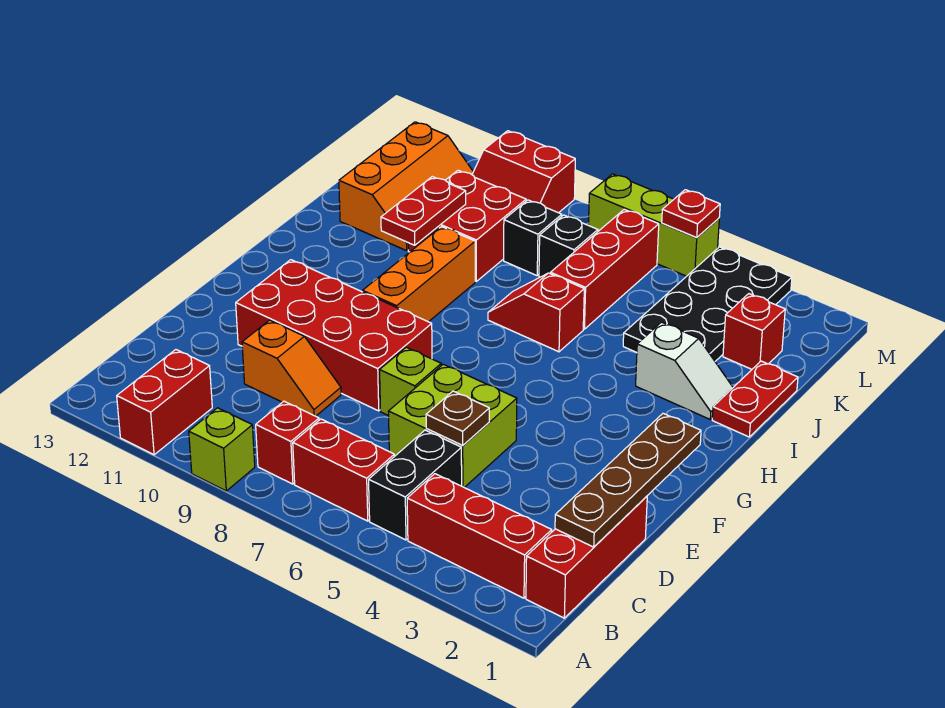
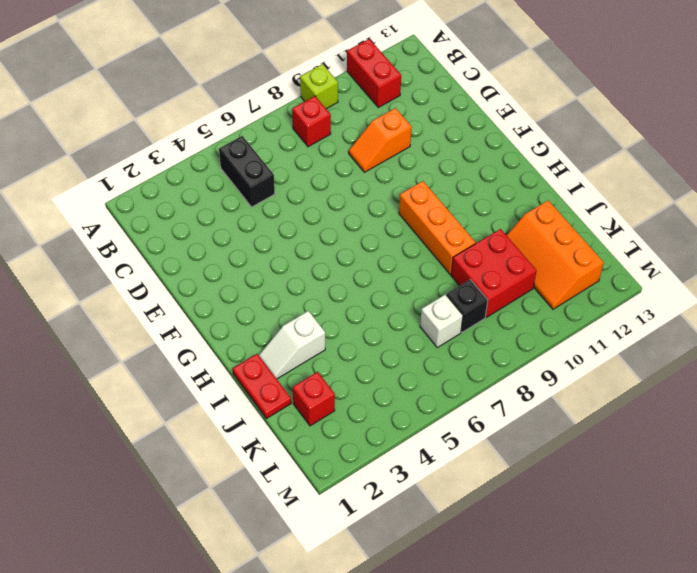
white 1x1 brick [420,295,463,347] -> black 1x1 brick [539,215,598,277]
none -> red 1x3 brick [526,496,647,618]
none -> red 1x3 brick [407,474,552,598]
none -> red 1x2 brick [293,419,395,521]

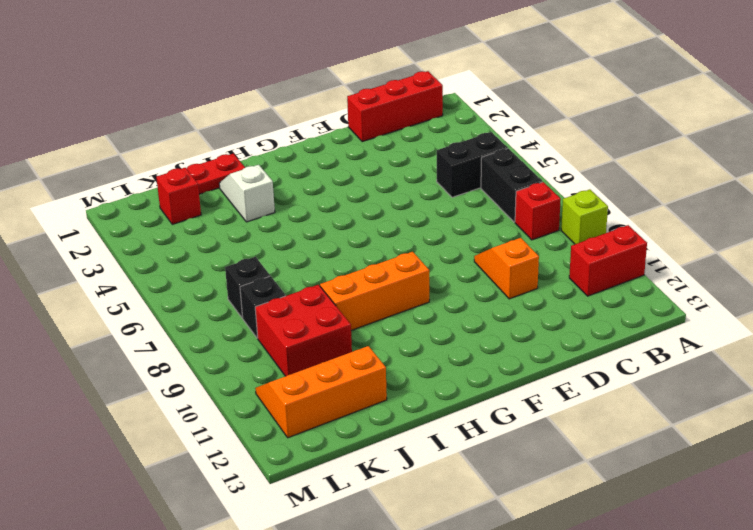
black 1x2 brick [481,148,542,222] -> red 1x2 brick [293,419,395,521]
none -> red 1x3 brick [407,474,552,598]
none -> lime 2x2 brick [388,364,517,487]
none -> lime 1x1 brick [380,347,441,416]

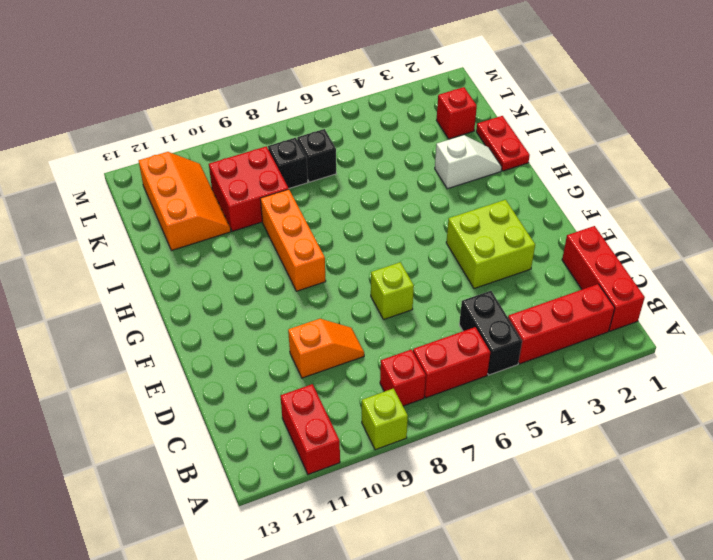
lime 2x2 brick [446,200,535,289] -> lime 2x2 brick moved to [388,364,517,487]
none -> red 2x4 brick [236,260,432,411]
none -> red 1x2 slope [488,273,584,352]
none -> black 2x4 plate [623,247,792,361]

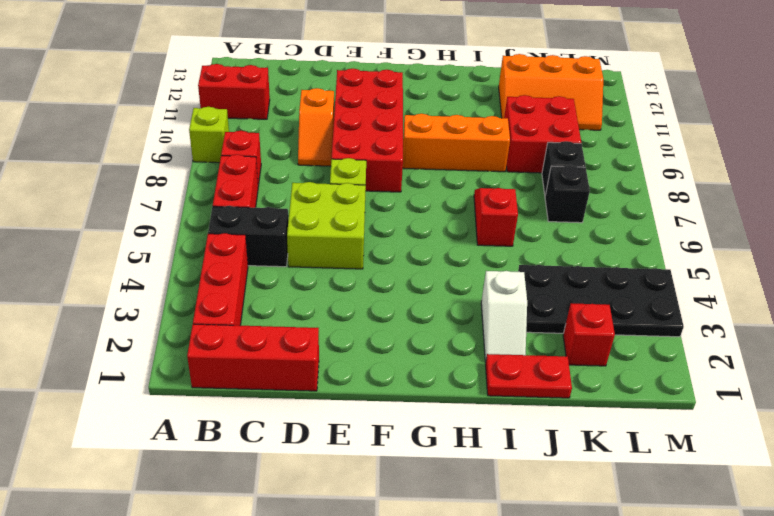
none -> red 1x3 brick [551,209,659,329]
none -> red 2x2 slope [472,131,575,213]
none -> lime 1x3 brick [589,174,719,276]

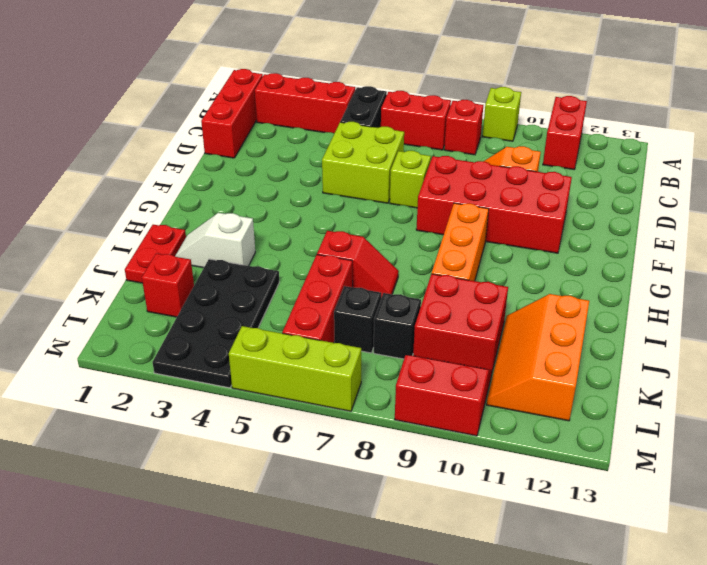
none -> brown 1x4 plate [555,413,701,547]
none -> brown 1x1 plate [426,391,489,446]
none -> red 1x2 plate [381,177,466,245]

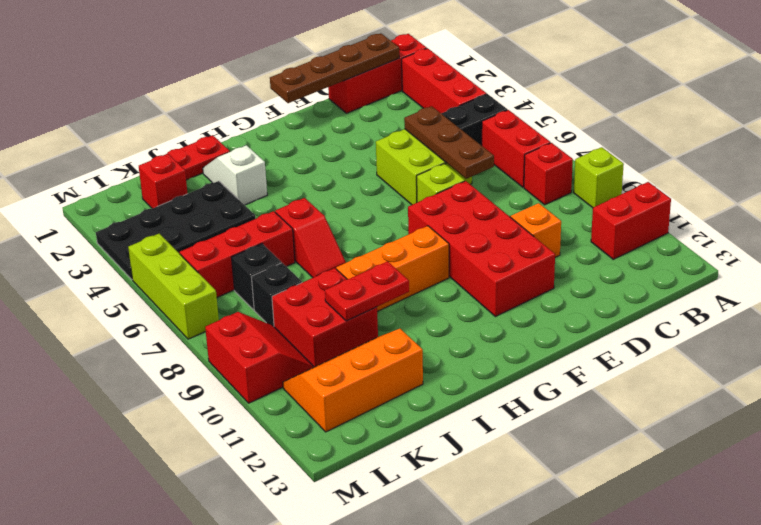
brown 1x3 plate [404,106,494,179] -> brown 1x1 plate [426,391,489,446]
none -> red 1x1 plate [662,190,720,238]

